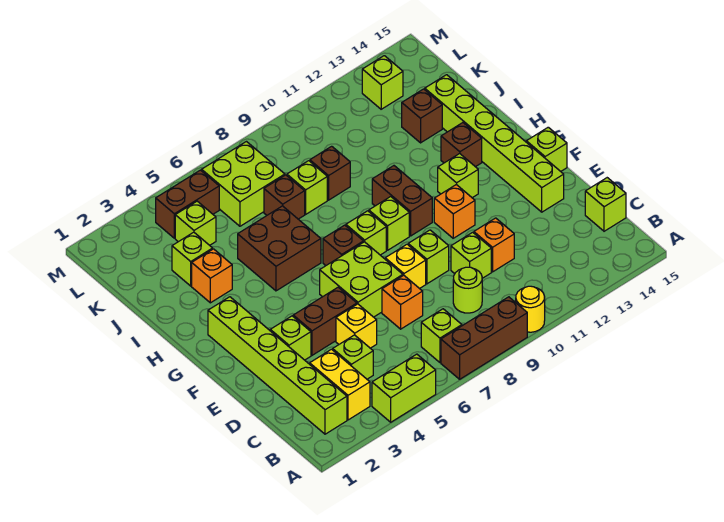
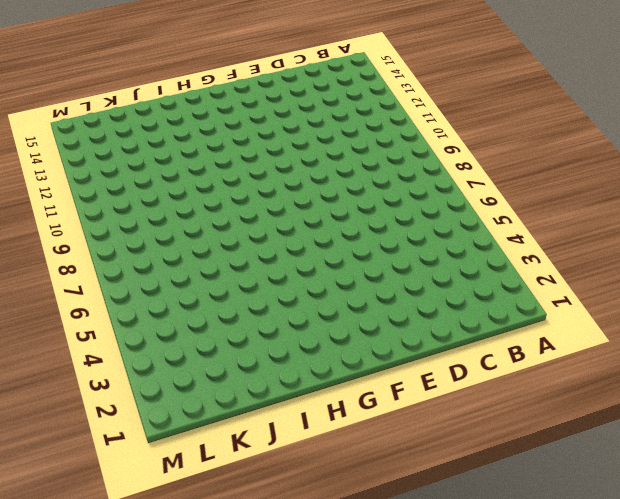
none -> lime 1x2 brick [372,354,436,422]
none -> brown 1x3 brick [441,297,527,379]
none -> yellow 1x1 round brick [516,286,545,332]
none -> lime 1x6 brick [208,297,347,434]

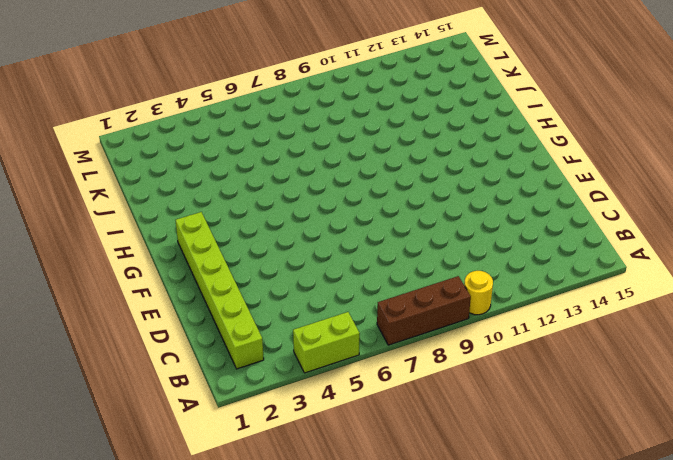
none -> yellow 1x2 brick [310,349,370,420]
none -> lime 1x1 brick [421,309,462,363]
none -> lime 1x1 brick [333,335,373,379]
none -> lime 1x1 round brick [453,267,482,313]

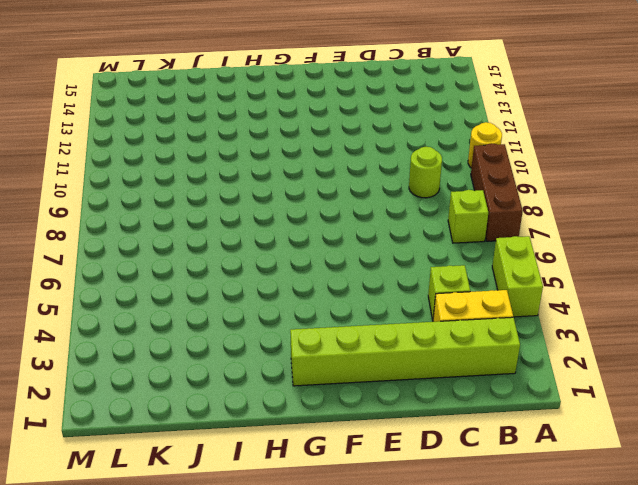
none -> lime 1x1 brick [585,178,626,231]
none -> yellow 1x1 brick [336,304,377,348]
none -> orange 1x1 brick [382,275,423,329]
none -> lime 1x1 brick [451,232,491,278]

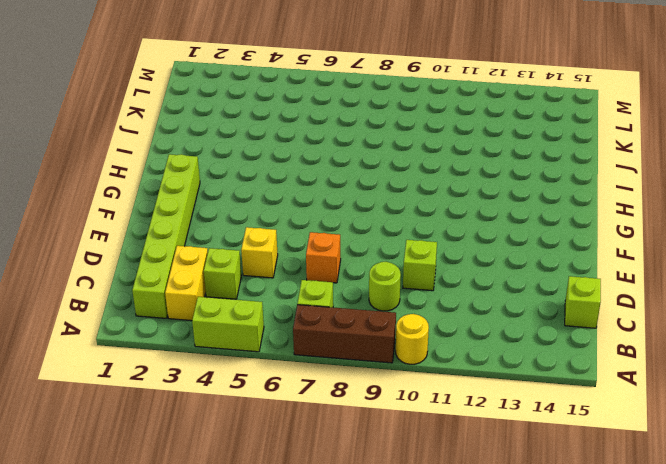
none -> orange 1x1 brick [474,218,514,272]
none -> lime 1x1 brick [270,316,311,360]
none -> brown 1x2 brick [293,287,357,355]
none -> lime 2x2 brick [320,242,403,317]

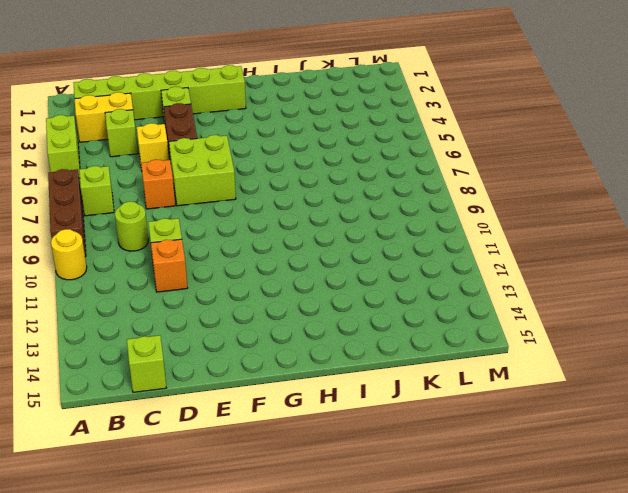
none -> yellow 1x1 brick [385,244,426,289]
none -> lime 1x1 brick [408,230,449,284]
none -> lime 1x6 brick [425,75,564,212]
none -> orange 1x1 brick [434,185,475,238]

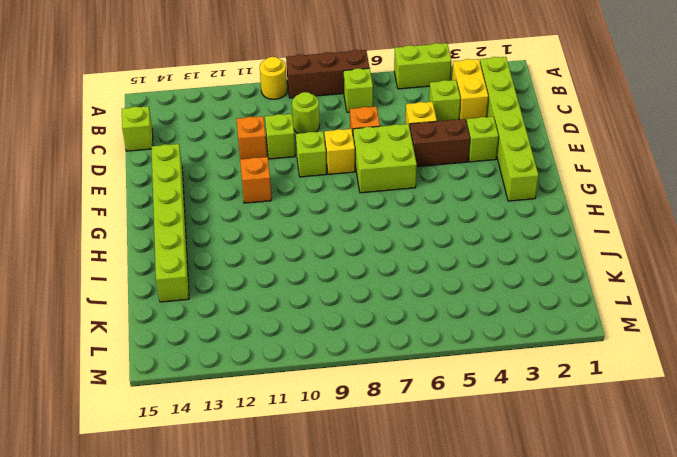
none -> lime 1x1 brick [526,127,567,171]
none -> brown 1x1 brick [323,225,364,265]
none -> lime 1x1 brick [346,211,386,255]
none -> lime 1x1 brick [369,197,409,250]

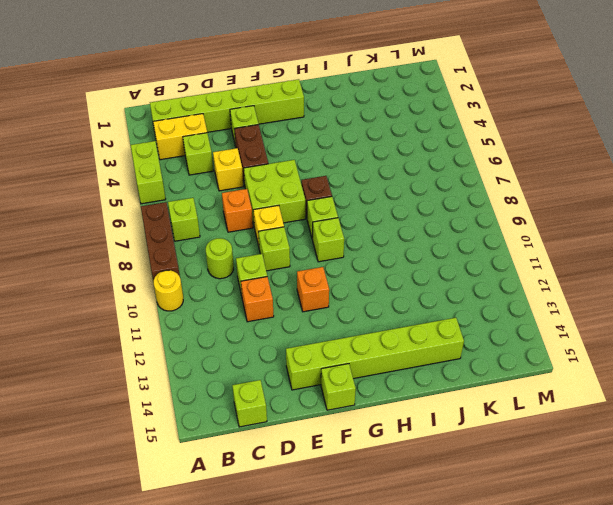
none -> brown 1x2 brick [372,166,432,236]
none -> lime 1x1 brick [438,154,478,198]
none -> brown 2x2 brick [238,206,321,291]
none -> brown 1x1 brick [441,123,482,167]

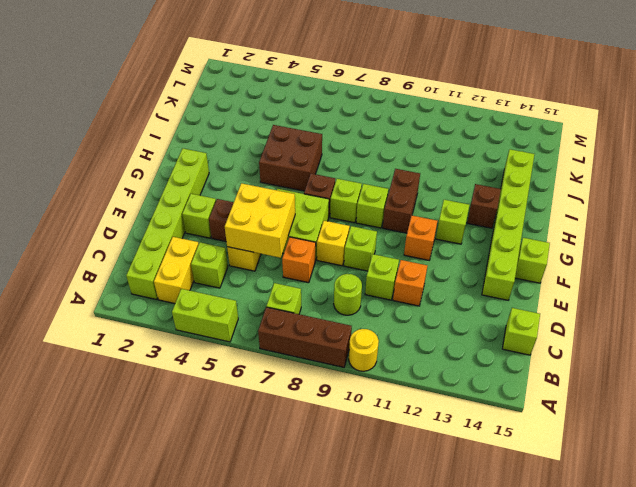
yellow 2x2 brick [225,183,295,258] -> none
none -> orange 1x1 brick [192,249,232,303]
none -> lime 1x1 brick [172,232,213,286]
none -> brown 1x1 brick [264,175,305,219]
none -> lime 1x1 brick [287,161,327,214]

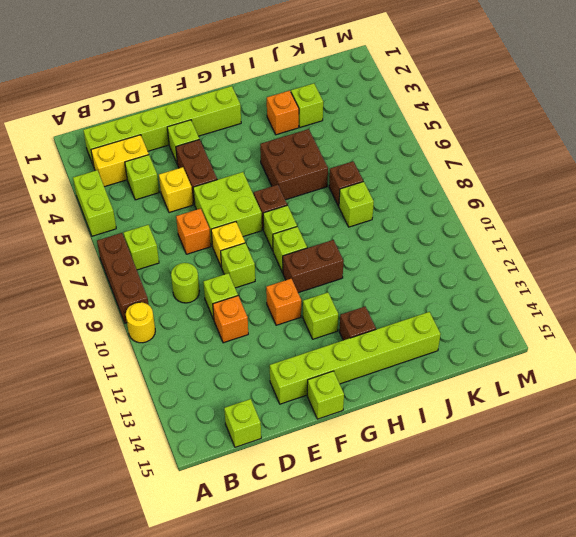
none -> brown 1x1 brick [310,146,350,200]
none -> brown 1x1 brick [402,89,442,143]
none -> lime 1x1 brick [175,201,216,245]
none -> lime 2x2 brick [202,142,285,226]

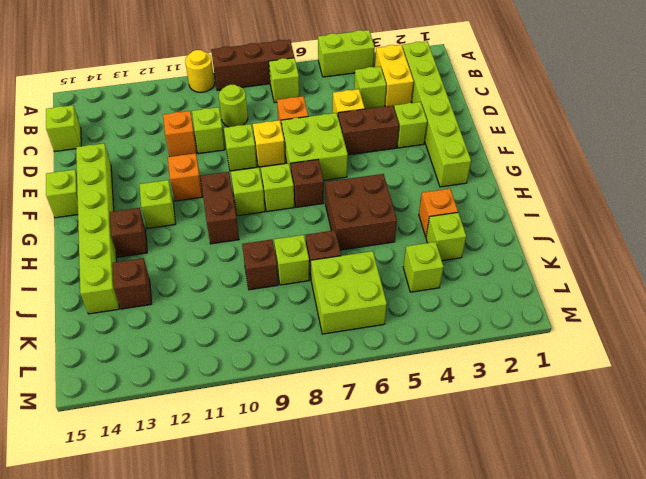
none -> brown 1x2 brick [156,170,219,238]
none -> lime 1x1 brick [362,56,403,109]

